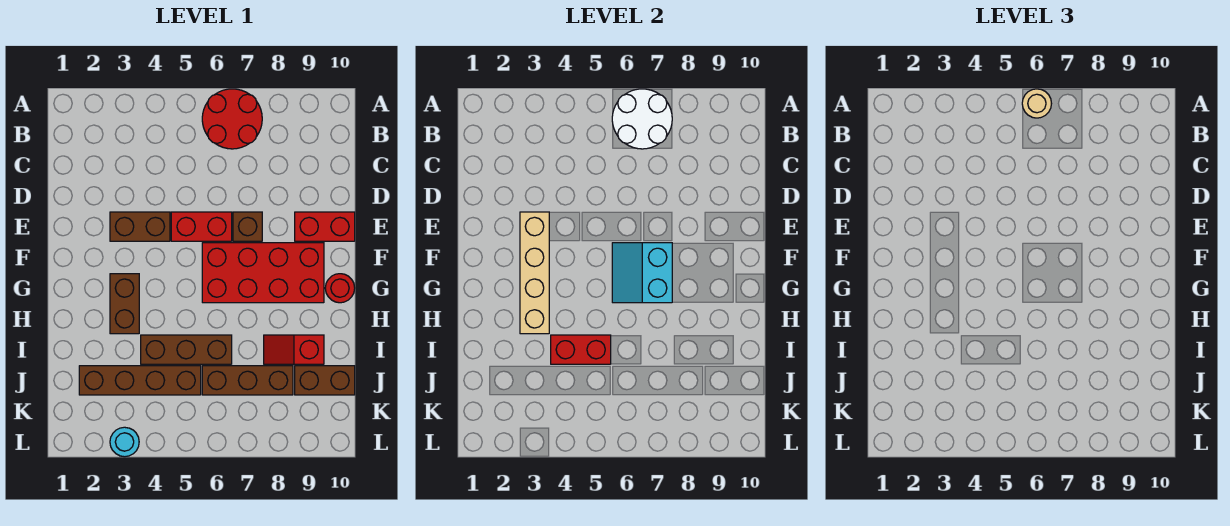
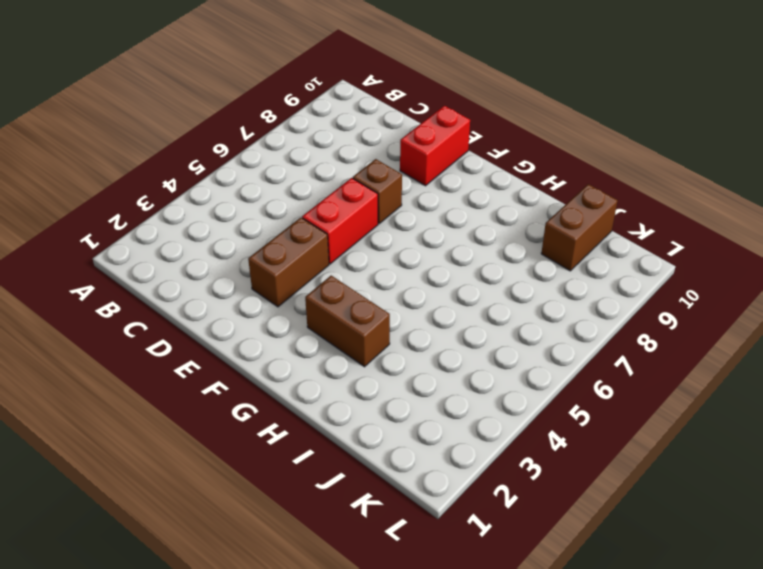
none -> red 2x2 round brick [202,89,262,149]
none -> red 2x4 brick [202,243,324,303]
none -> red 1x1 round brick [325,274,355,303]

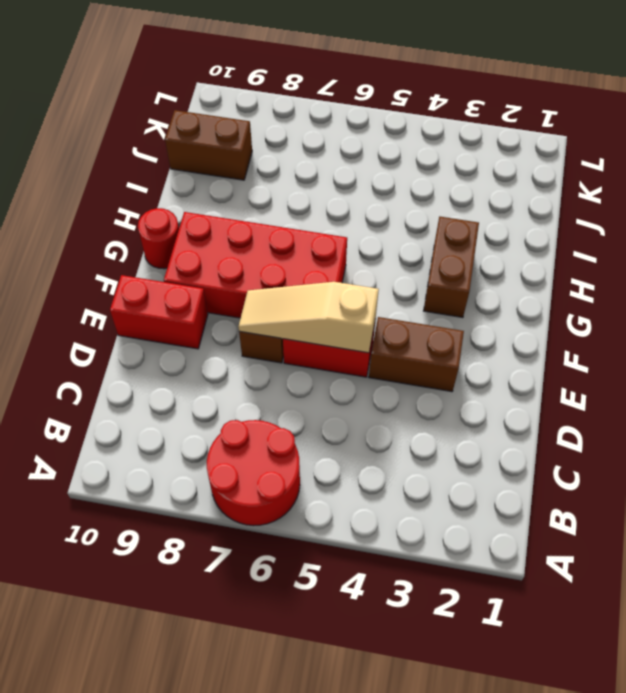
tan 1x3 slope [238,282,379,353] -> none
none -> brown 1x3 brick [141,335,232,364]
none -> red 1x2 slope [264,335,324,364]
none -> brown 1x4 brick [79,366,201,395]

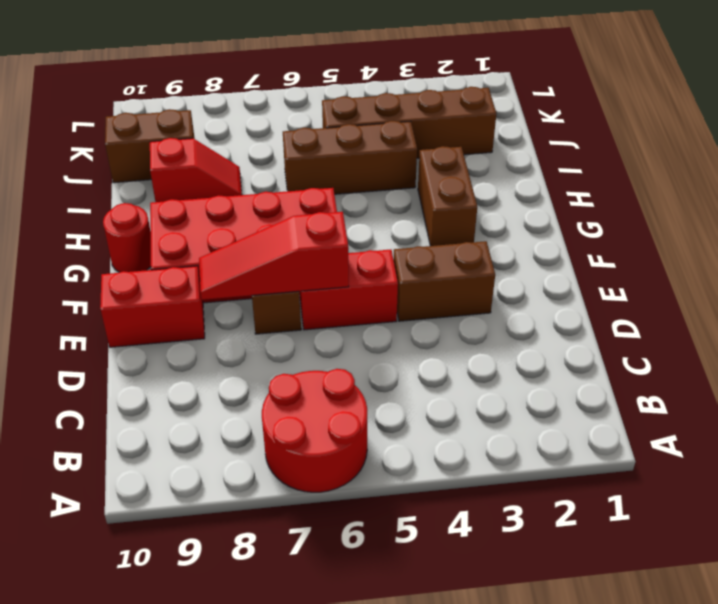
red 1x3 slope [199,212,349,300] -> none
none -> brown 1x3 brick [202,366,293,395]
none -> cyan 1x1 round brick [110,427,139,457]
none -> white 2x2 round brick [612,89,672,149]

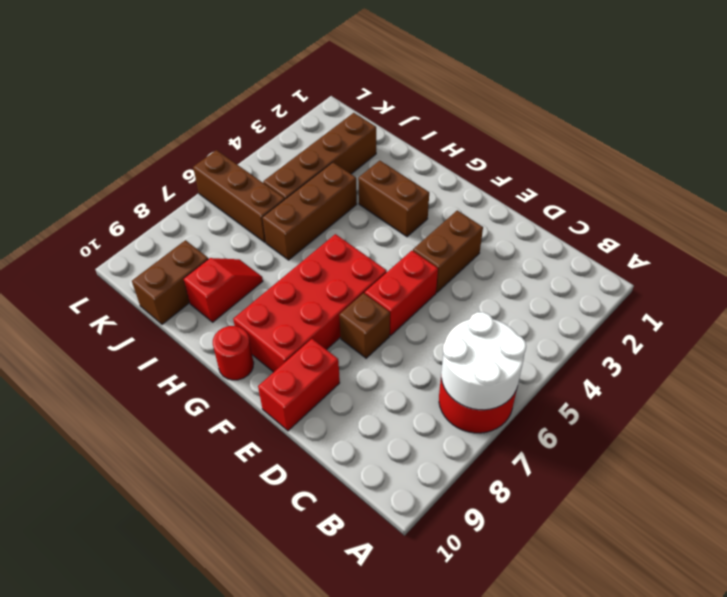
brown 1x3 brick [193,150,285,242] -> brown 1x3 brick turned to [202,366,293,395]
none -> cyan 1x1 round brick [110,427,139,457]
none -> tan 1x4 brick [520,212,549,334]
none -> cyan 2x2 slope [612,243,672,303]

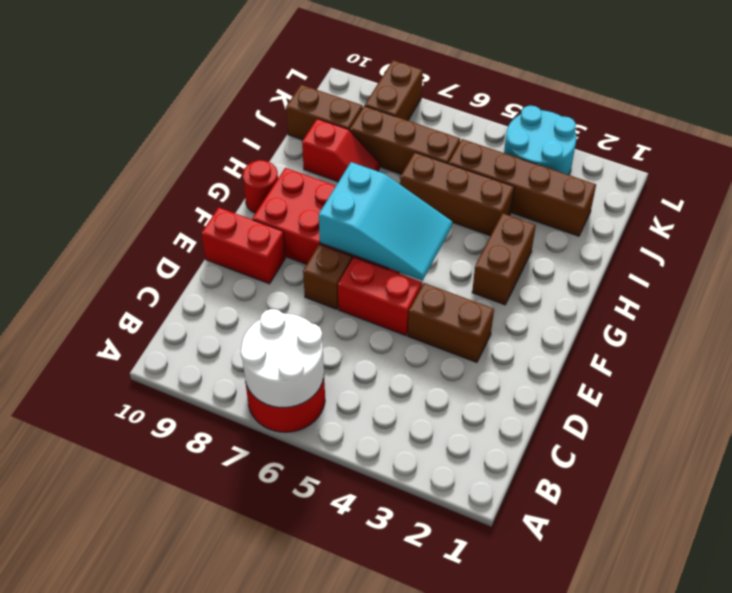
cyan 2x3 slope [319,162,452,281] -> cyan 2x2 slope [612,243,672,303]
cyan 2x2 round brick [504,106,576,175] -> cyan 1x1 round brick [110,427,139,457]
brown 1x2 brick [365,60,423,121] -> none
none -> tan 1x4 brick [520,212,549,334]
none -> red 1x2 brick [551,335,611,364]
none -> tan 1x1 round brick [1022,89,1052,118]

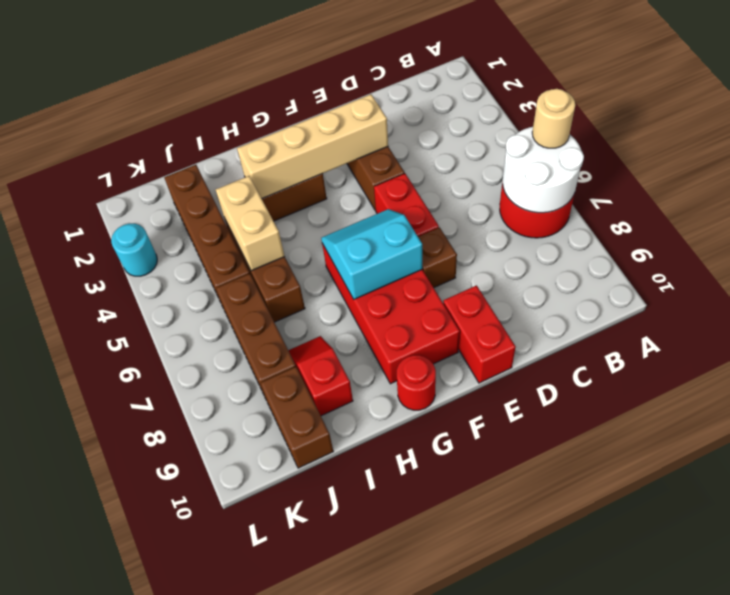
tan 1x2 brick [216,176,285,271] -> red 1x2 brick [551,335,611,364]

